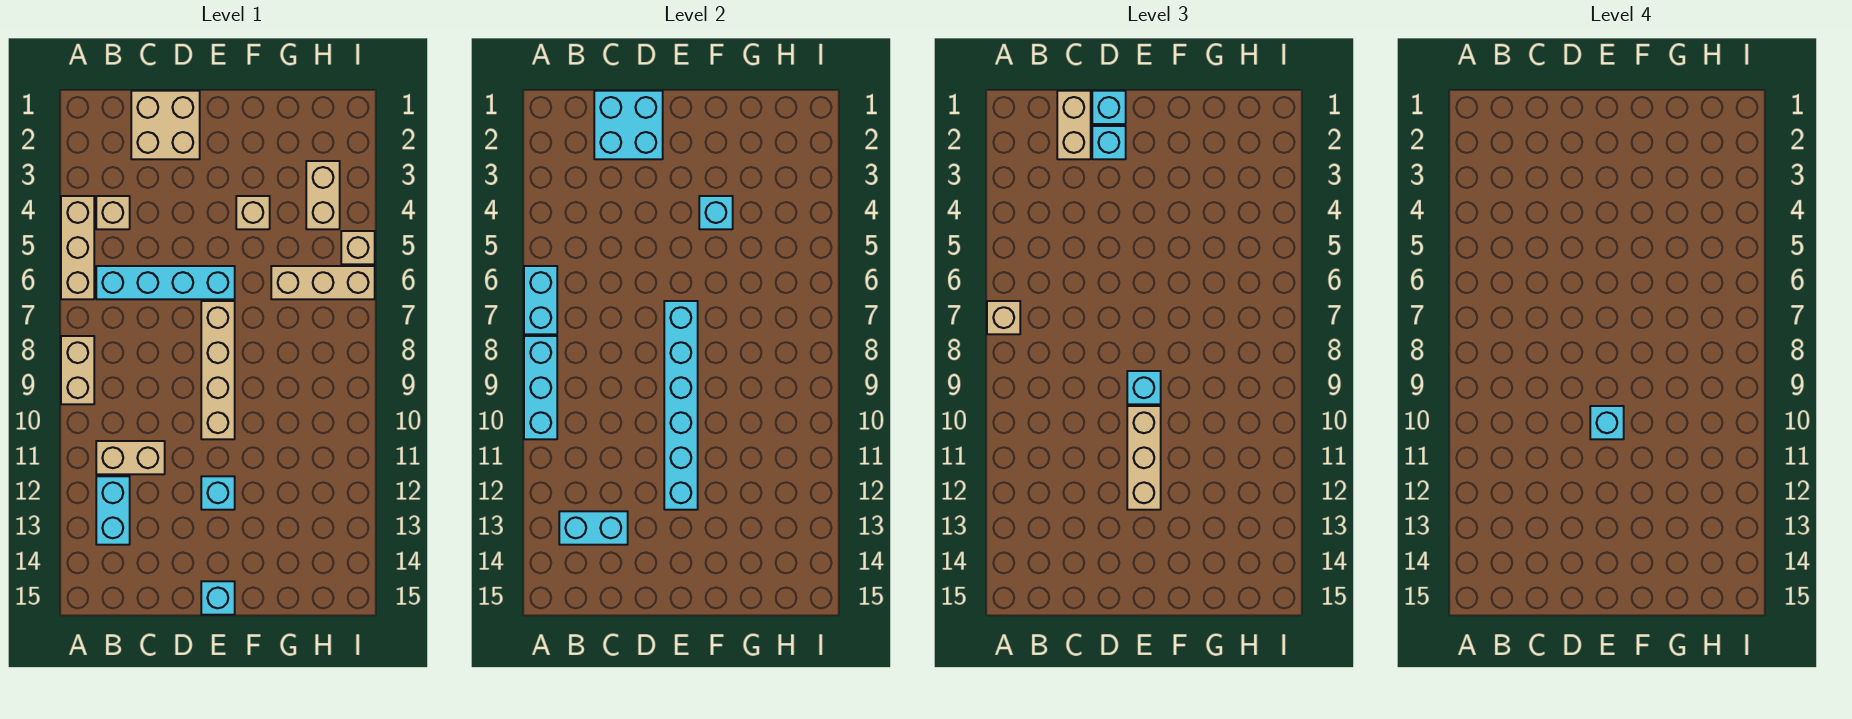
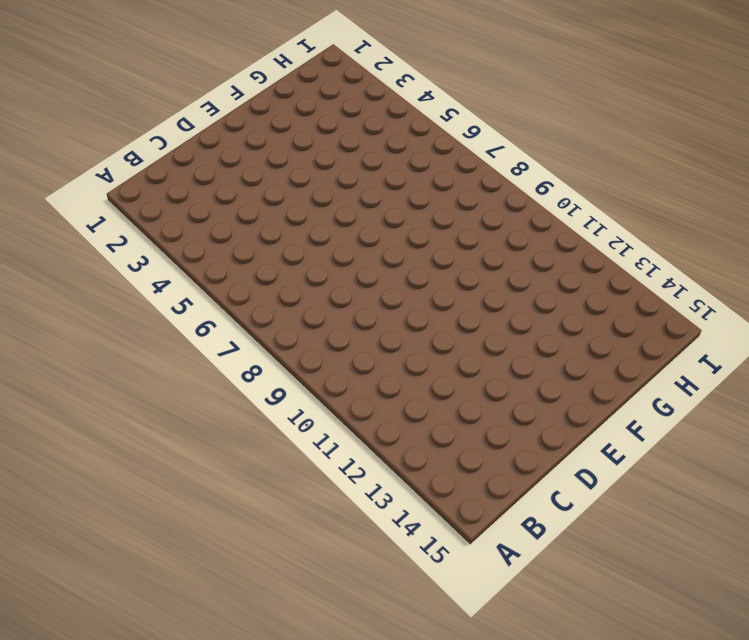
none -> tan 1x3 brick [61,196,94,299]
none -> tan 1x2 brick [61,336,94,404]
none -> tan 1x1 brick [96,196,130,229]

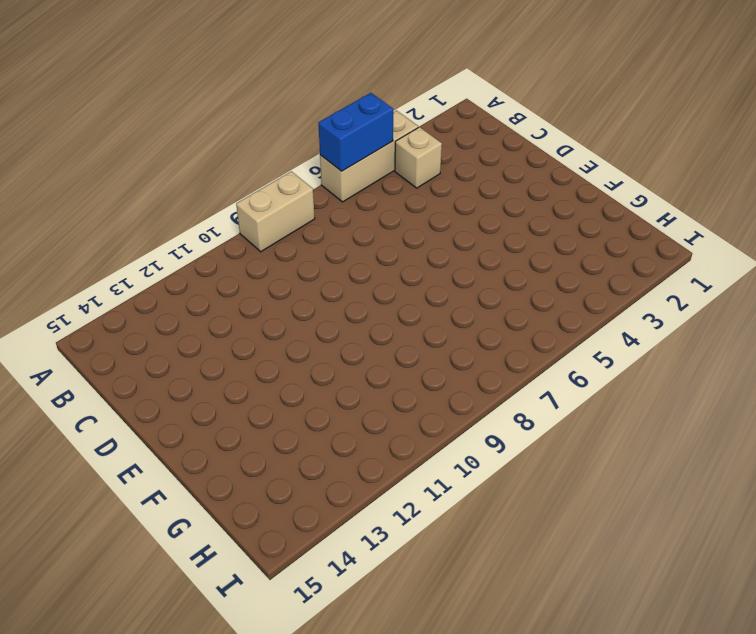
blue 1x2 brick [318,93,393,171] -> cyan 1x2 brick [524,266,557,334]
none -> cyan 1x4 brick [96,266,235,299]
none -> tan 1x2 brick [96,441,165,474]
none -> cyan 1x2 brick [96,476,130,545]

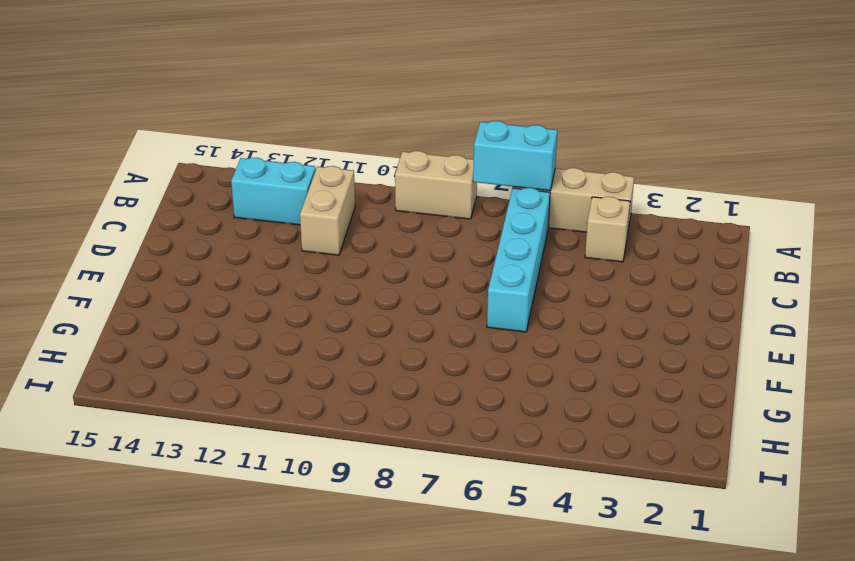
none -> tan 2x2 brick [131,91,200,159]
none -> tan 1x4 brick [201,301,235,439]
none -> cyan 1x1 brick [201,476,235,510]

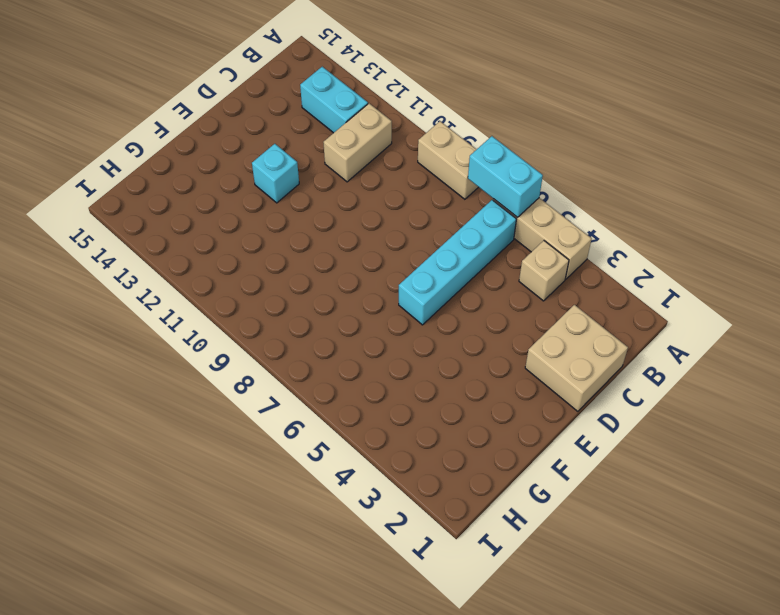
none -> tan 1x4 brick [201,301,235,439]
none -> cyan 1x1 brick [201,581,235,615]
none -> tan 1x1 brick [236,196,270,229]

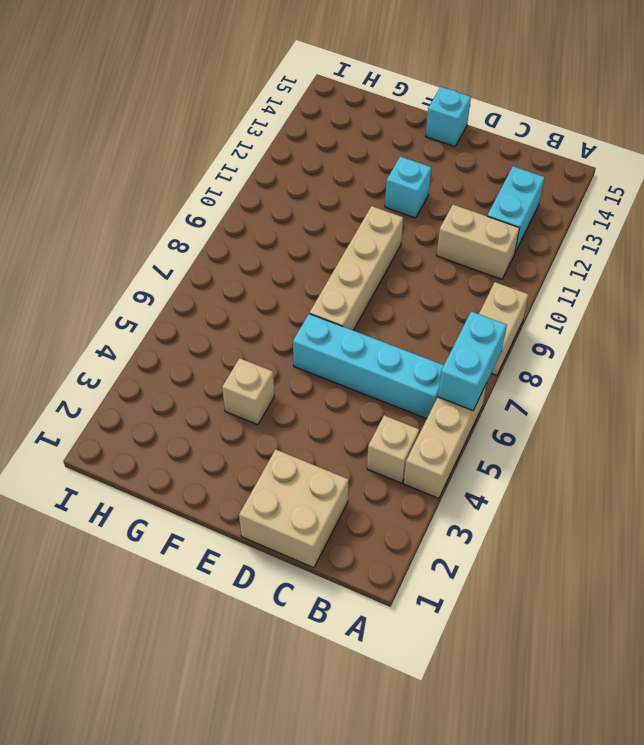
none -> tan 1x3 brick [271,266,375,299]
none -> tan 1x2 brick [306,161,340,229]
none -> tan 1x1 brick [341,231,375,264]

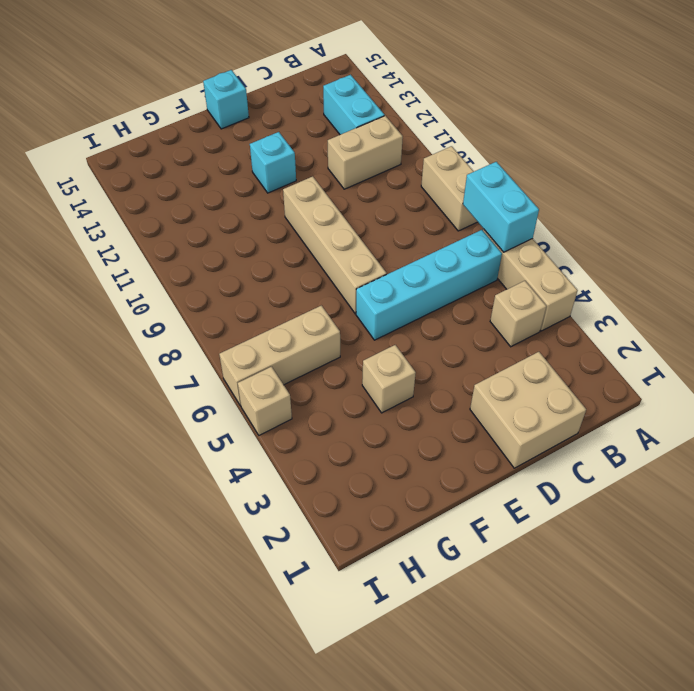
none -> tan 1x2 brick [306,161,340,229]
none -> cyan 1x3 brick [524,336,557,439]
none -> cyan 1x2 brick [559,511,628,545]

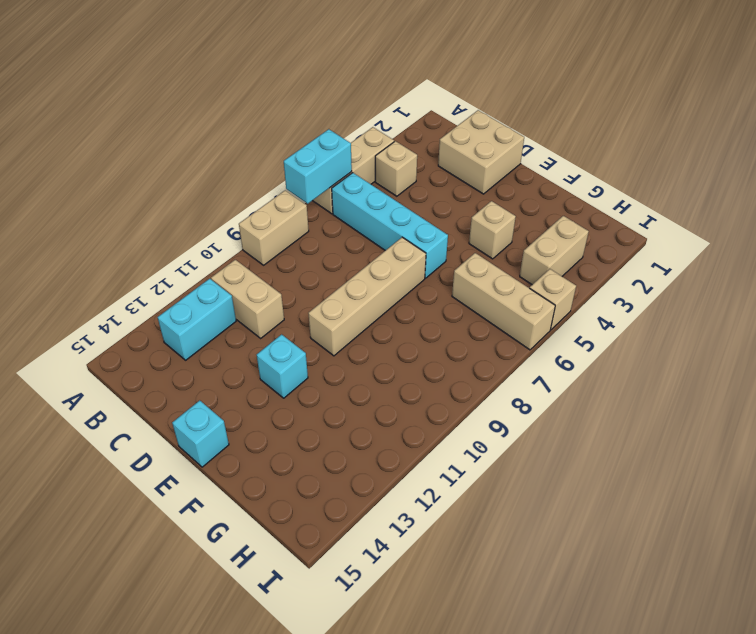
none -> cyan 1x3 brick [524,336,557,439]
none -> cyan 1x2 brick [559,511,628,545]
none -> cyan 2x2 brick [594,91,663,159]

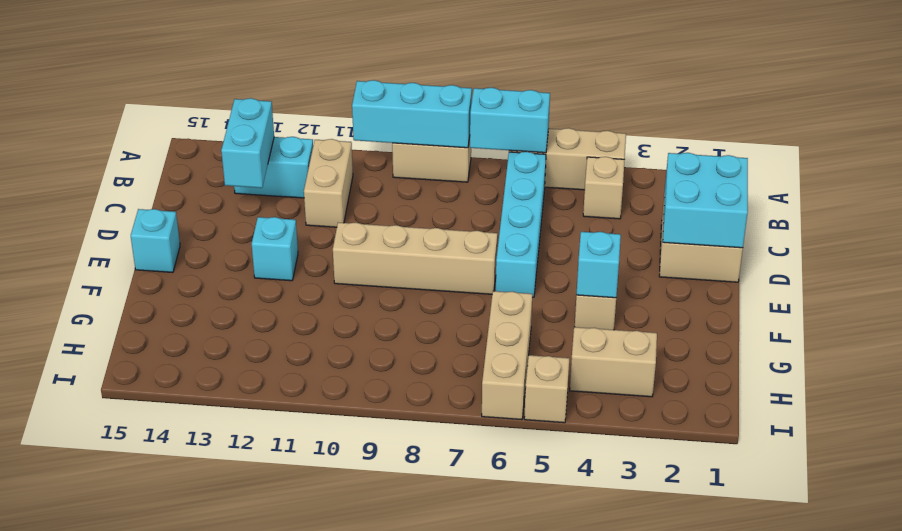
none -> cyan 1x6 brick [664,301,698,510]
none -> tan 1x1 brick [987,301,1020,334]
none -> tan 1x2 brick [1057,91,1091,159]

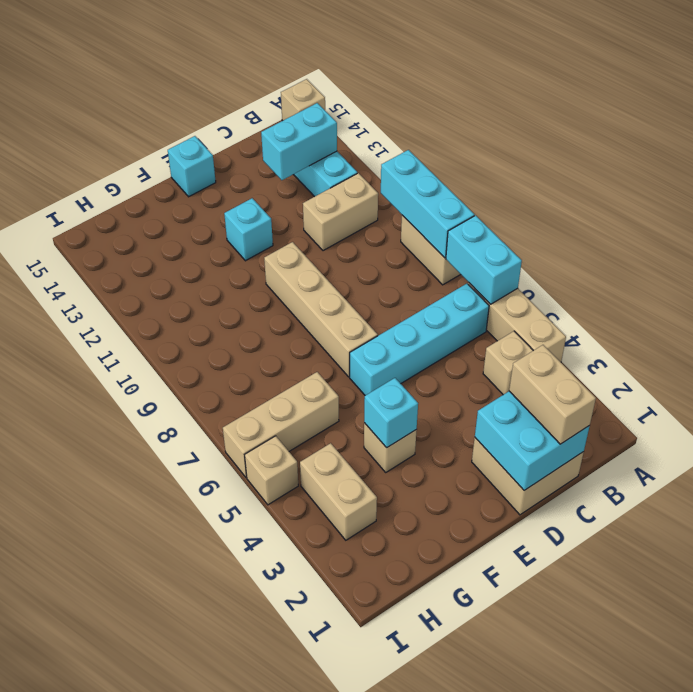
tan 1x1 brick [281,79,325,121] -> tan 1x1 brick moved to [987,301,1020,334]
none -> cyan 1x6 brick [664,301,698,510]
none -> cyan 1x1 brick [1092,91,1126,124]
none -> cyan 1x1 brick [1092,126,1126,159]

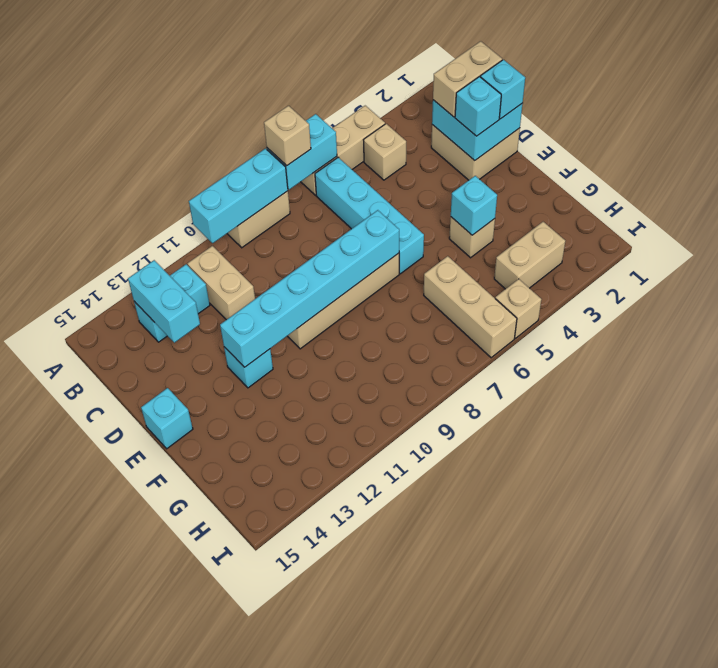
none -> cyan 1x1 brick [1127,371,1161,404]
none -> tan 1x3 brick [1127,406,1161,510]
none -> cyan 1x1 brick [1590,406,1624,439]

